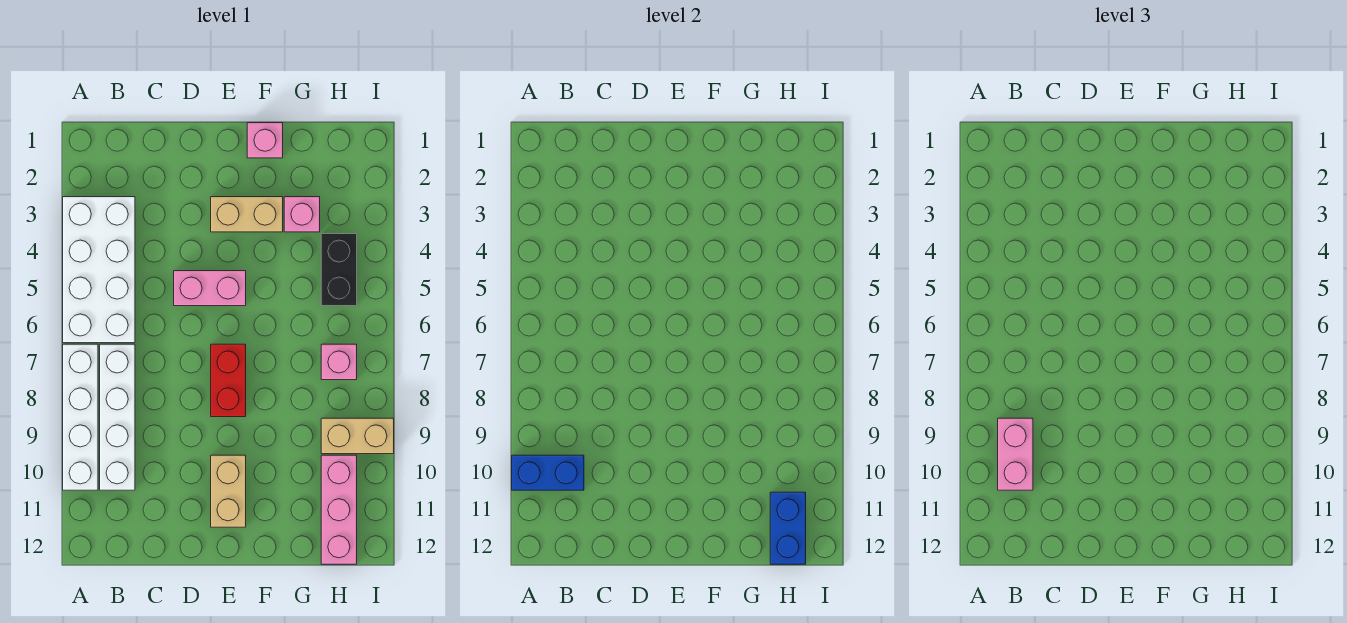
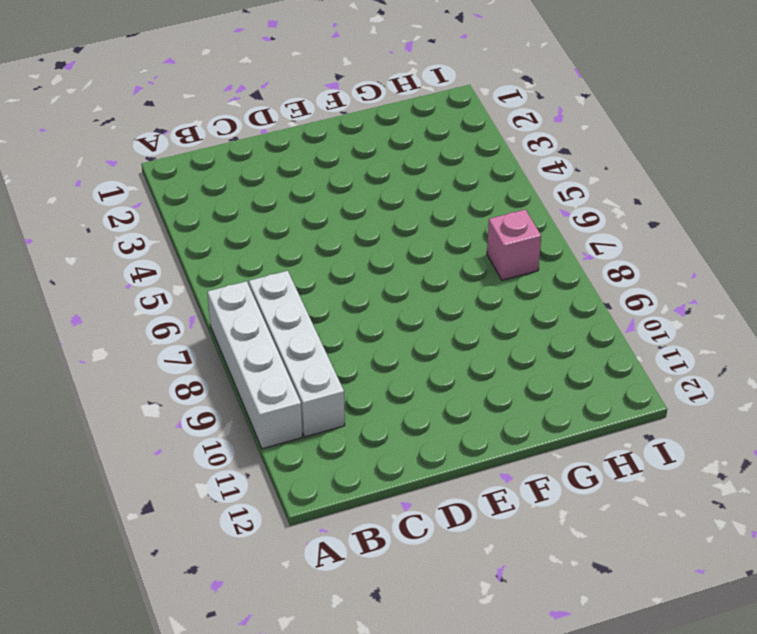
none -> white 2x4 brick [63,197,135,343]
none -> pink 1x2 brick [174,271,246,306]
none -> tan 1x2 brick [211,197,283,232]

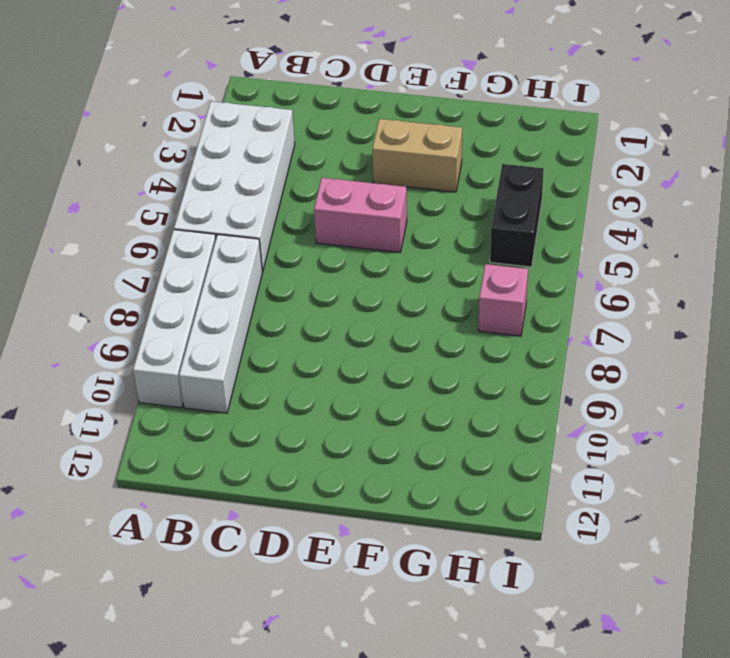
none -> red 1x2 brick [211,344,246,417]
none -> tan 1x2 brick [211,455,246,527]
none -> pink 1x1 brick [247,123,283,158]

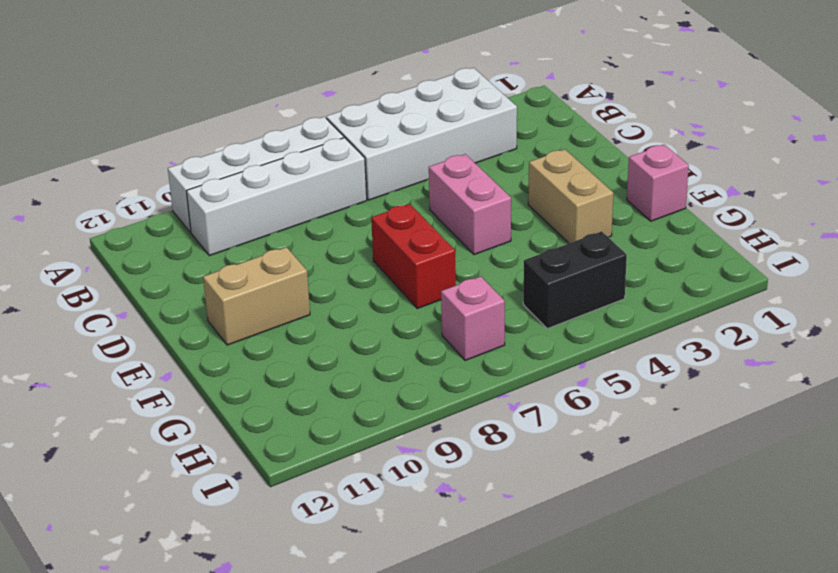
red 1x2 brick [371,204,456,308] -> red 1x2 brick turned to [211,344,246,417]
none -> pink 1x1 brick [284,197,320,232]
none -> tan 1x2 brick [321,418,394,454]
none -> pink 1x3 brick [321,455,357,564]

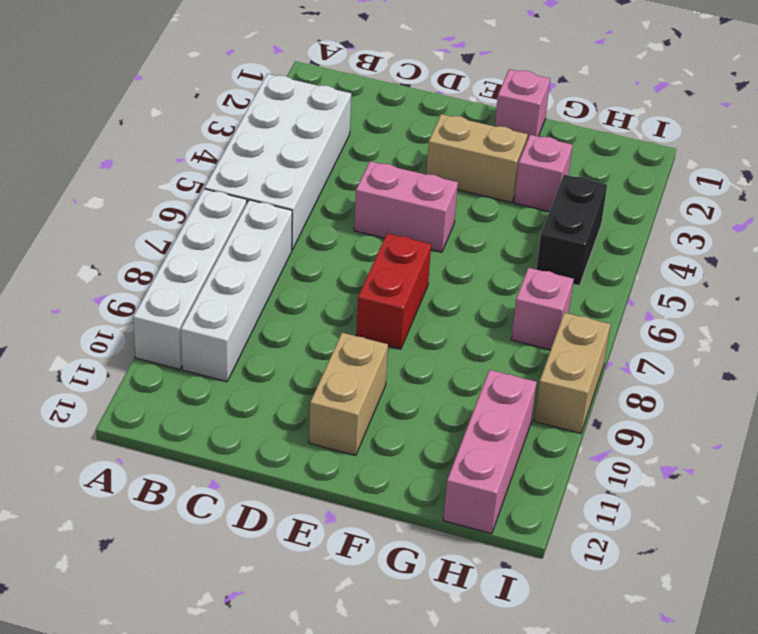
tan 1x2 brick [534,313,611,433] -> tan 1x2 brick turned to [321,418,394,454]
none -> blue 1x2 brick [512,455,584,490]
none -> blue 1x2 brick [770,492,806,564]
none -> pink 1x2 brick [998,418,1033,490]

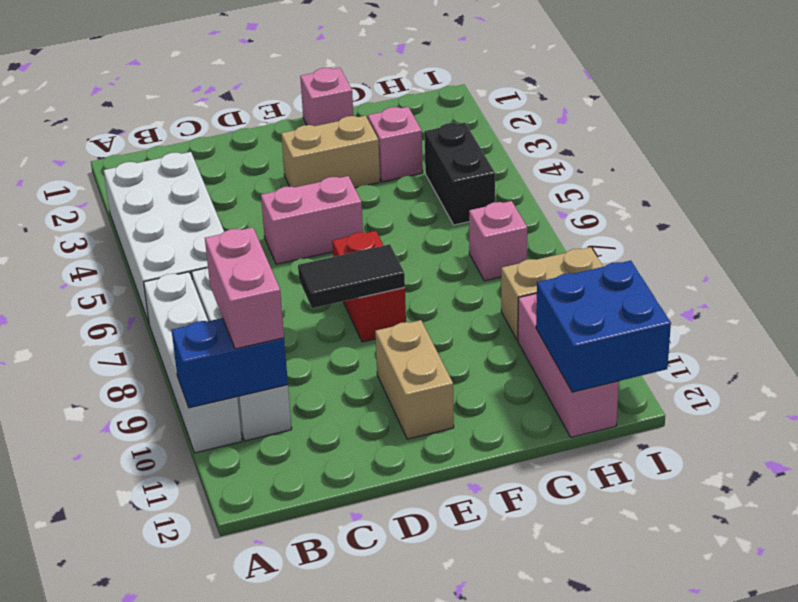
black 1x2 tile [298,244,405,308] -> none
blue 2x2 brick [536,261,671,392] -> blue 1x2 brick [770,492,806,564]

